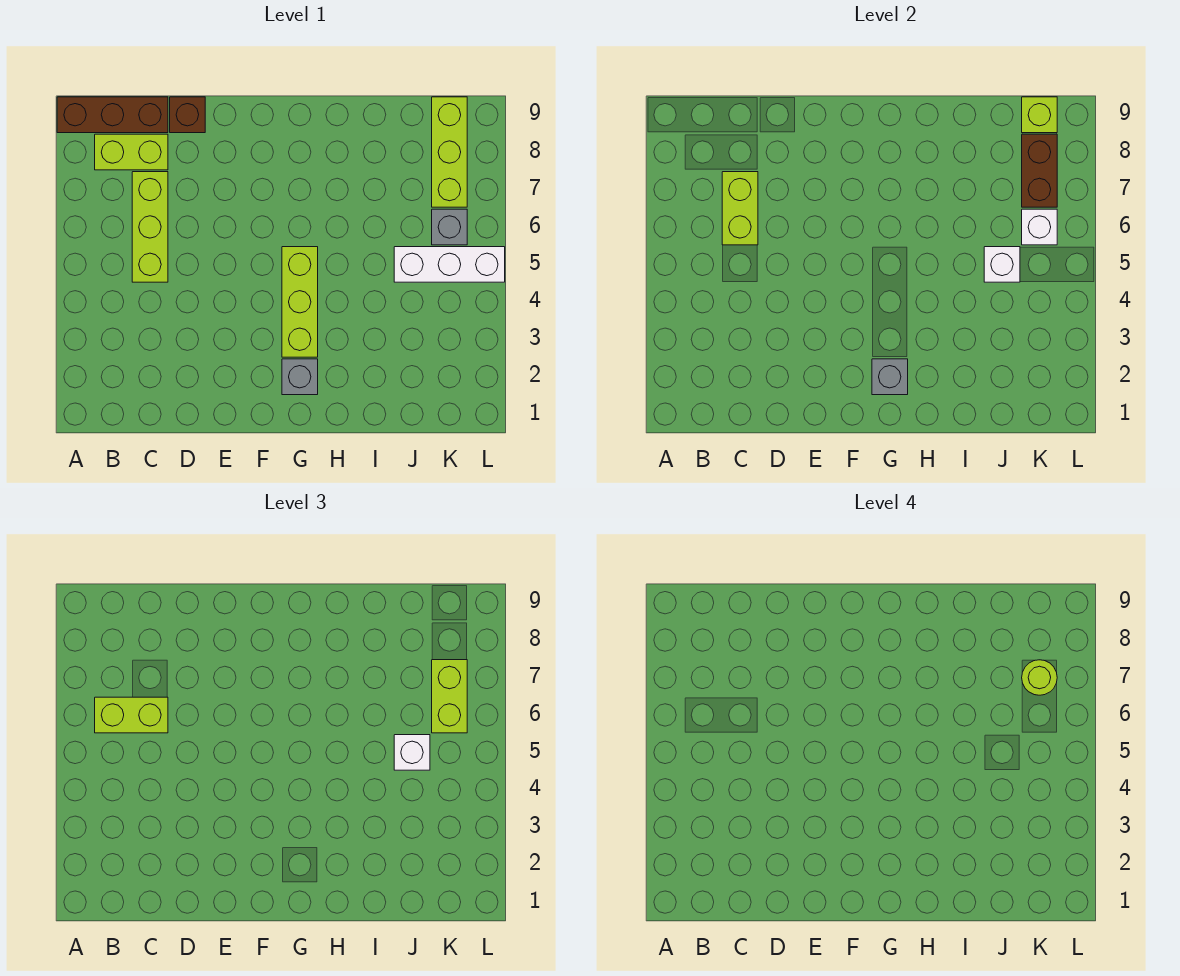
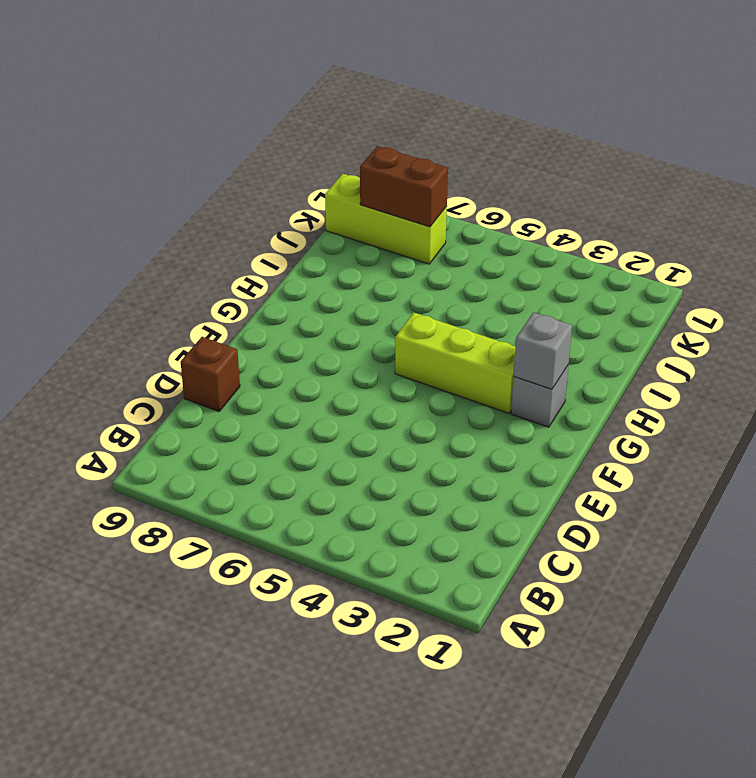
none -> brown 1x3 brick [57,97,168,133]
none -> lime 1x2 brick [95,134,168,170]
none -> lime 1x3 brick [132,172,168,282]

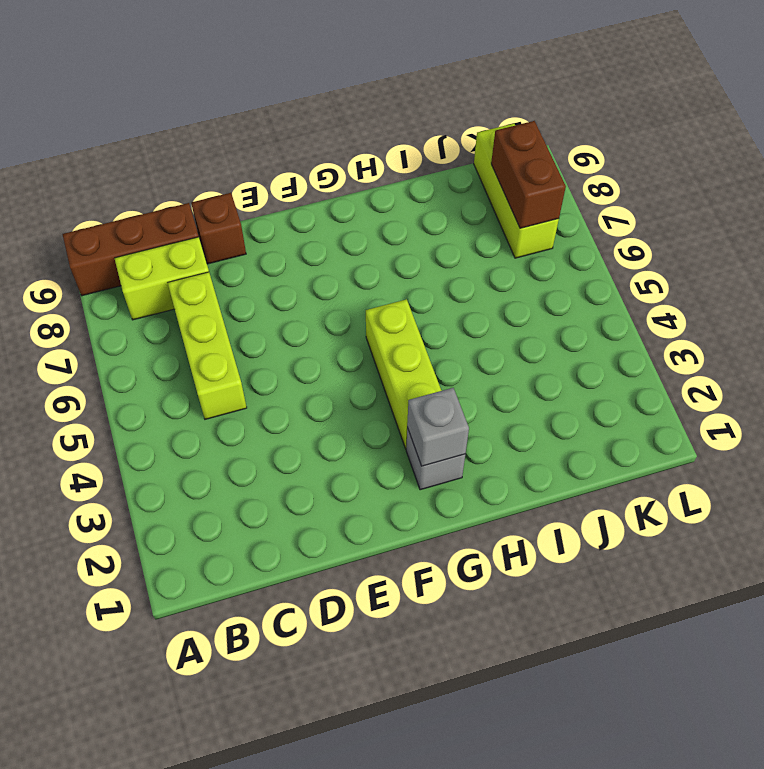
none -> white 1x3 brick [394,247,505,282]
none -> grey 1x1 brick [432,209,467,245]
none -> lime 1x2 brick [722,172,758,245]

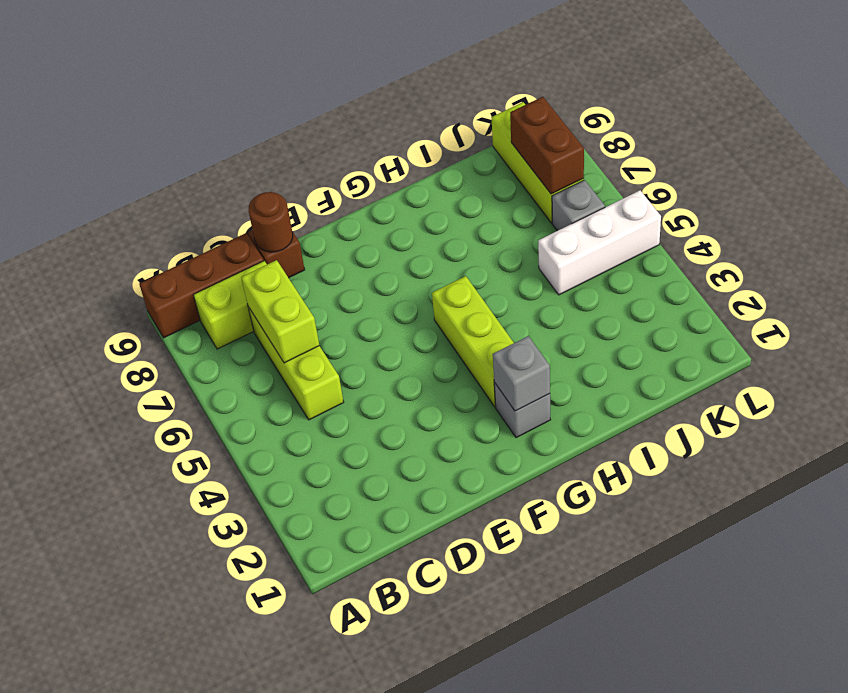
brown 1x1 round brick [248,192,293,252] -> none
none -> white 1x1 brick [984,247,1020,282]
none -> white 1x1 brick [1022,209,1057,245]
none -> lime 1x1 brick [1022,97,1057,133]

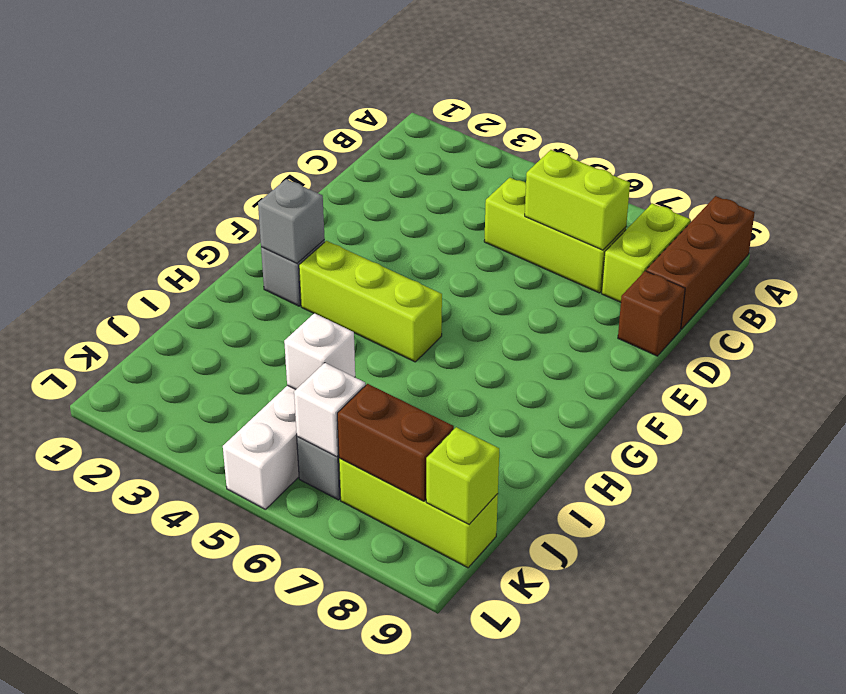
none -> lime 1x2 brick [95,697,168,733]
none -> white 1x1 brick [394,735,430,770]
none -> lime 1x2 brick [432,660,467,733]

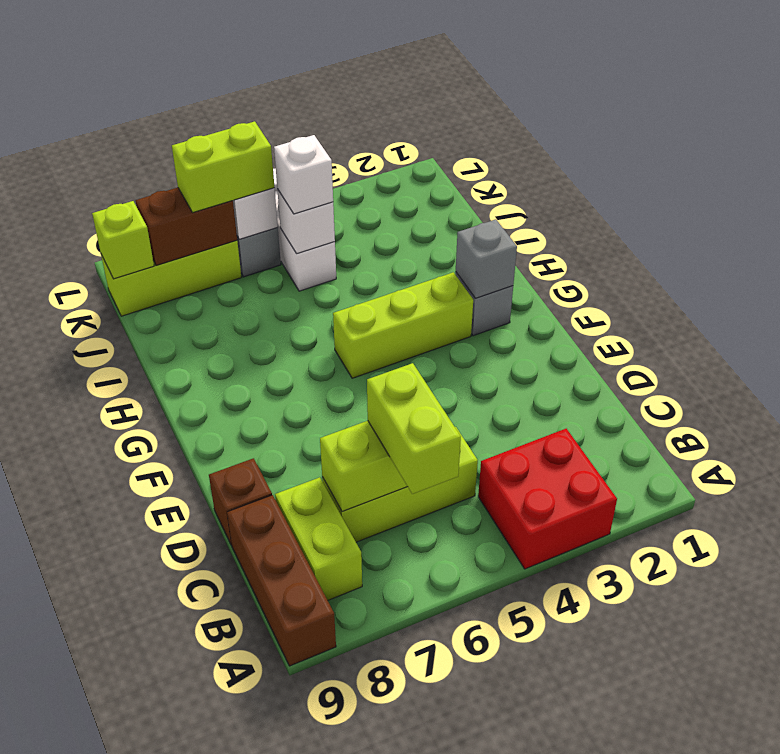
red 2x2 brick [478,429,617,569] -> none
none -> lime 1x1 round brick [1022,660,1057,695]

